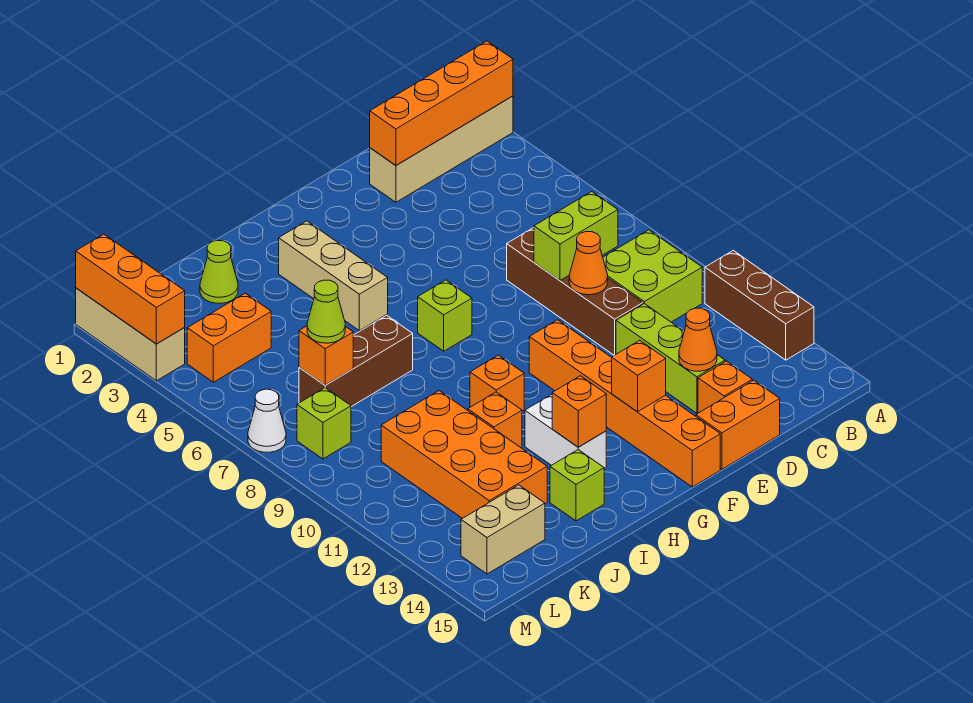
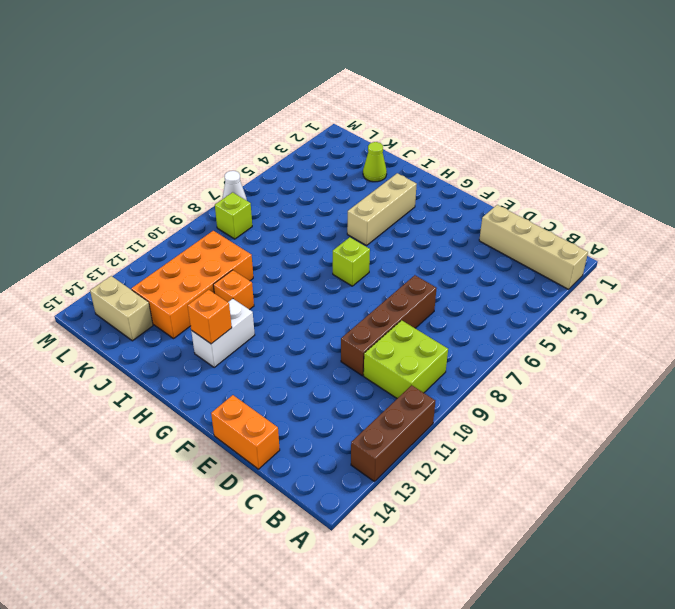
none -> lime 1x3 brick [616,304,725,413]
none -> orange 1x1 brick [698,361,752,413]
none -> orange 1x6 brick [529,320,720,487]
none -> orange 1x1 brick [470,355,524,411]

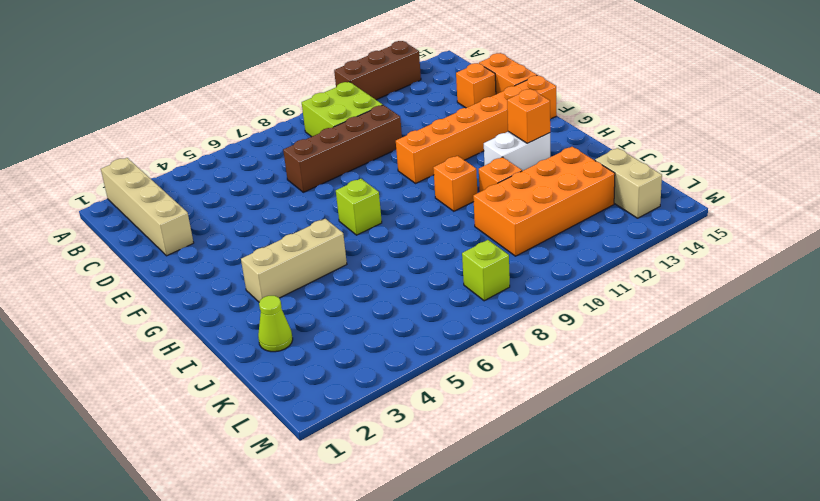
none -> lime 1x3 brick [616,304,725,413]
none -> brown 1x3 brick [299,315,413,407]
none -> lime 1x1 brick [550,450,604,521]
none -> orange 1x2 brick [187,293,271,382]

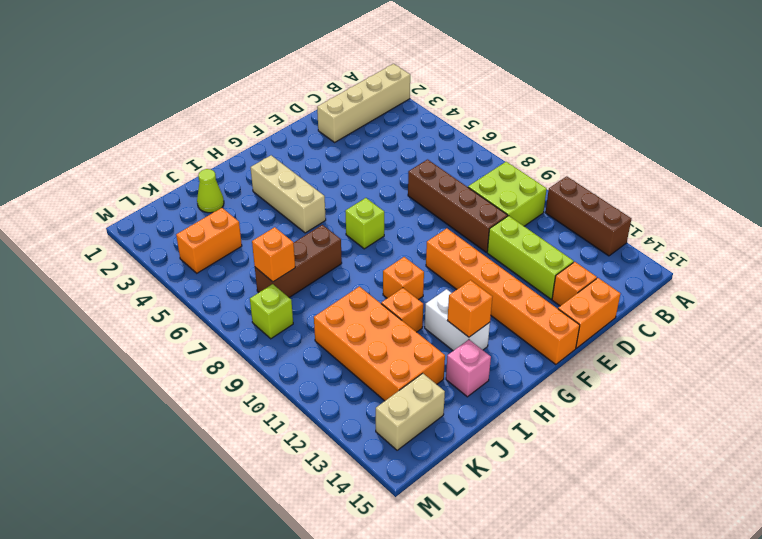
pink 1x1 brick [446,340,491,397] -> lime 1x1 brick [550,450,604,521]
none -> tan 1x3 brick [76,288,185,381]
none -> white 1x1 cone [248,389,286,452]
none -> orange 1x4 brick [370,41,513,165]
none -> lime 1x2 brick [534,192,618,280]

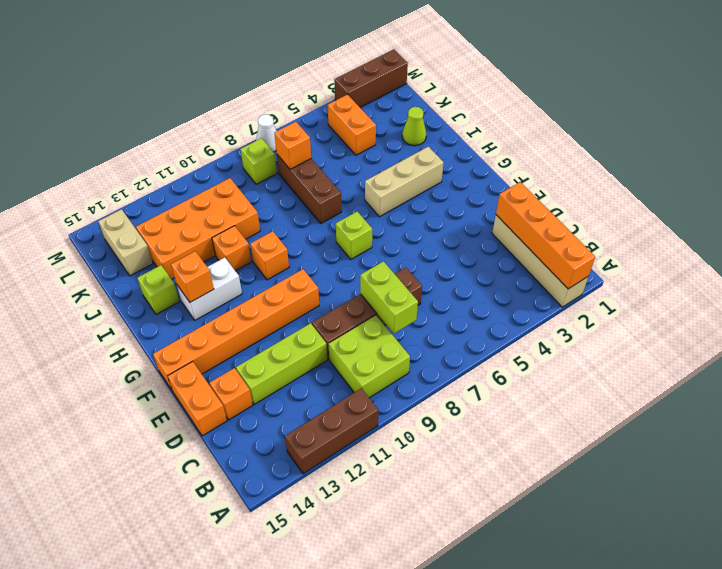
brown 1x3 brick [334,49,408,107] -> tan 1x3 brick [76,288,185,381]
none -> orange 1x1 cone [569,232,608,295]
none -> orange 1x1 cone [679,308,717,371]
none -> orange 1x1 brick [612,340,666,412]
none -> orange 1x3 brick [76,234,185,344]

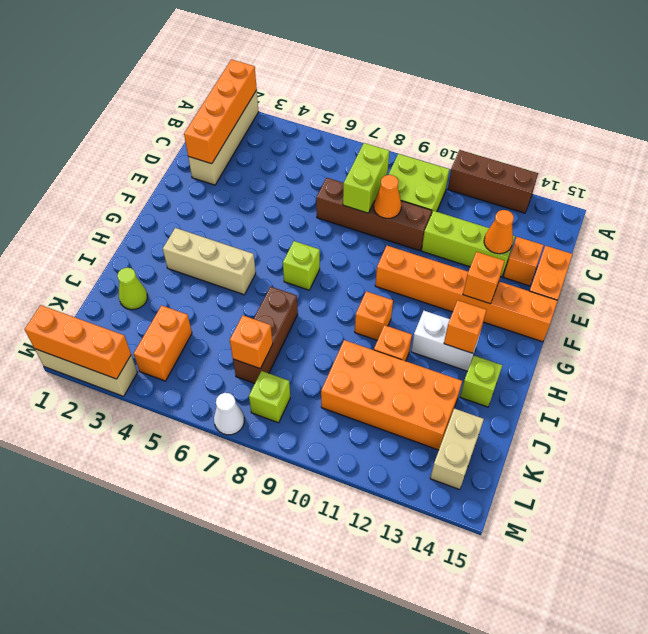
none -> lime 1x1 cone [307,280,345,343]

